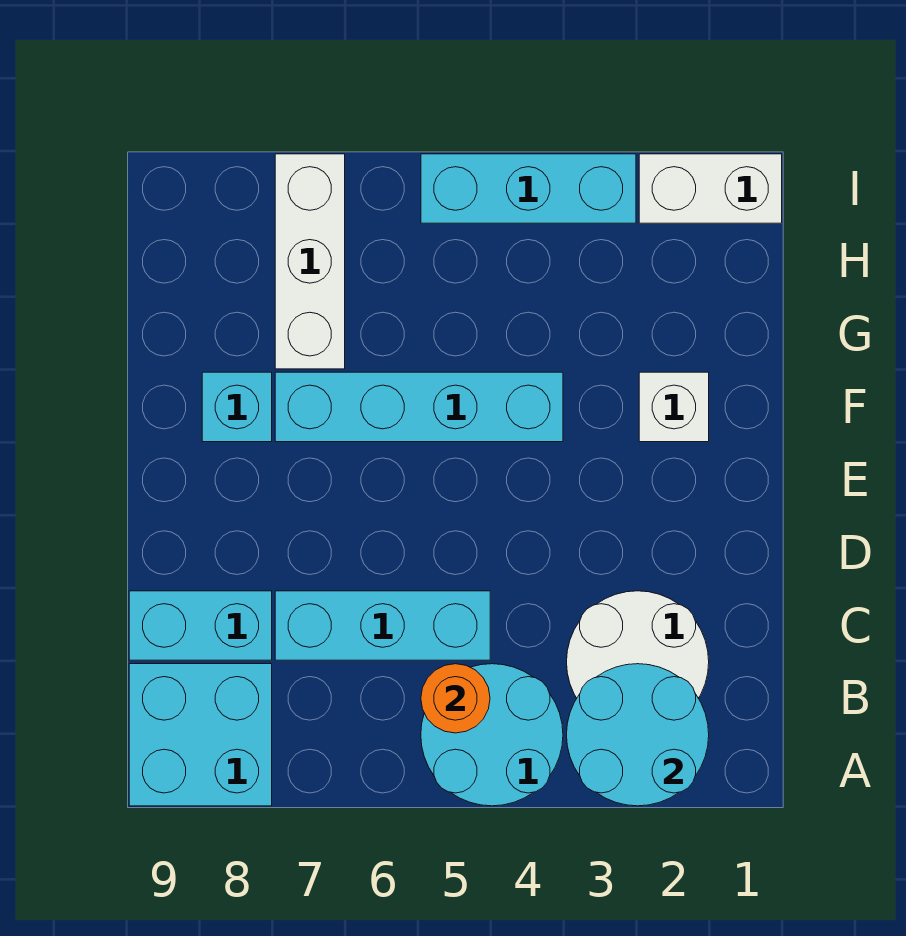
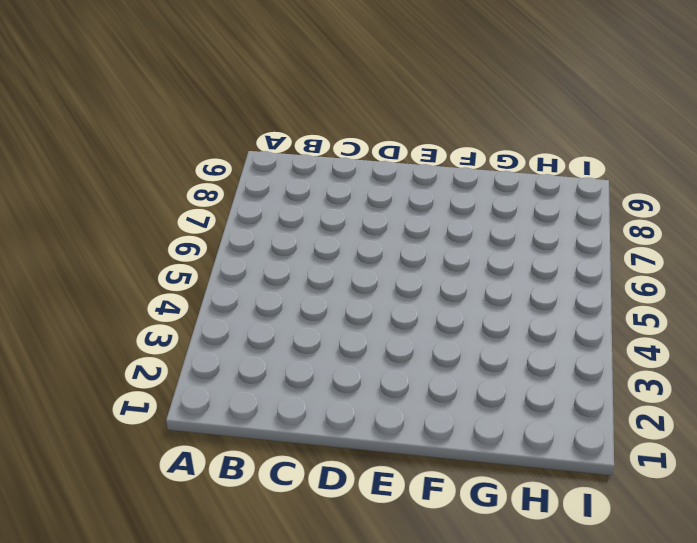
none -> cyan 2x2 round brick [421,664,563,806]
none -> cyan 2x2 brick [129,664,272,806]
none -> white 2x2 round brick [567,591,709,698]

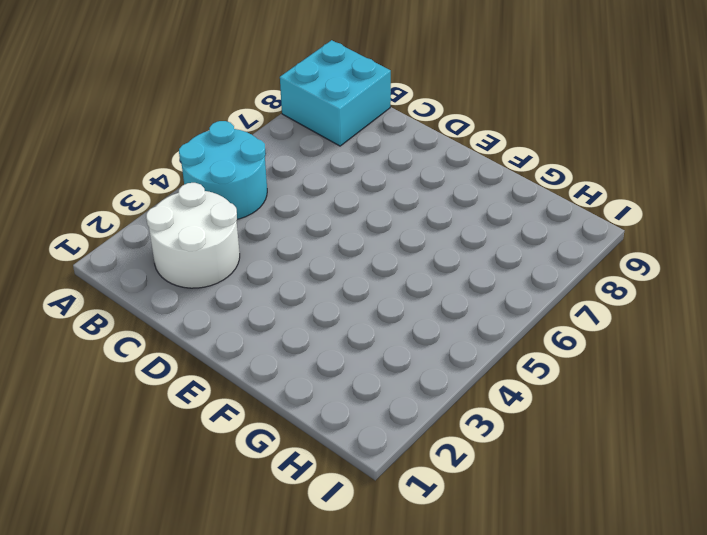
none -> cyan 1x3 brick [275,591,490,660]
none -> cyan 1x2 brick [129,591,272,660]
none -> white 1x1 brick [639,372,709,442]

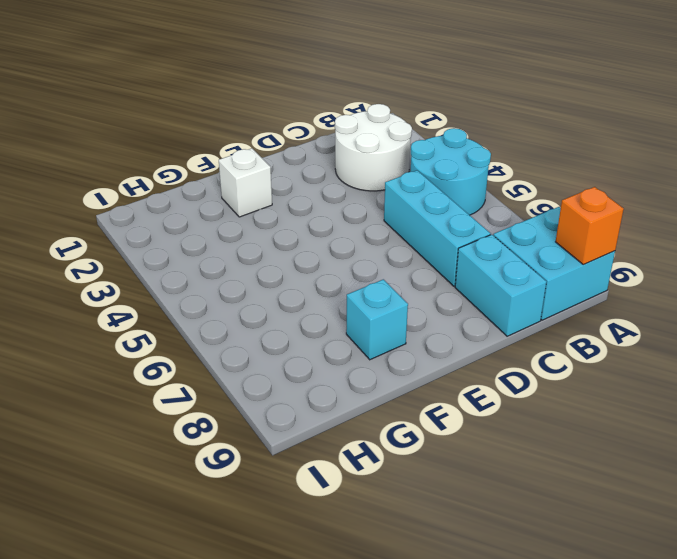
orange 1x1 brick [556,187,624,265] -> none
none -> cyan 1x4 brick [275,372,563,442]
none -> white 1x3 brick [275,154,345,369]
none -> white 1x2 brick [639,154,782,223]

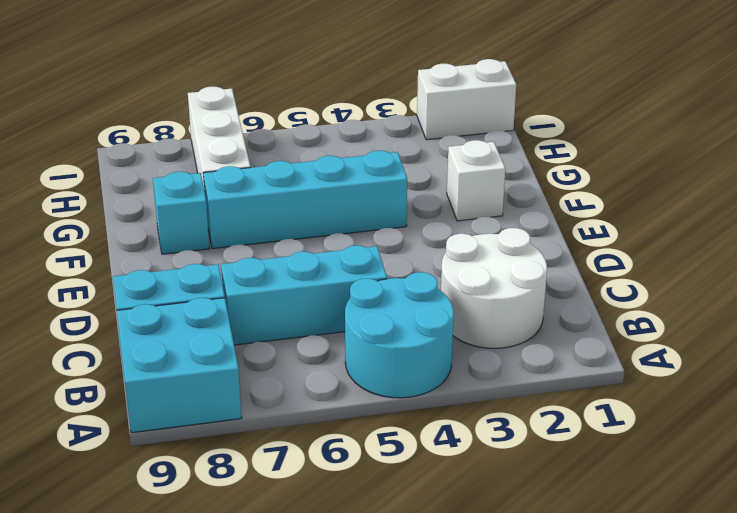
none -> cyan 1x3 brick [421,154,636,223]
none -> cyan 2x2 round brick [567,664,709,806]
none -> orange 1x1 round brick [421,664,490,733]

